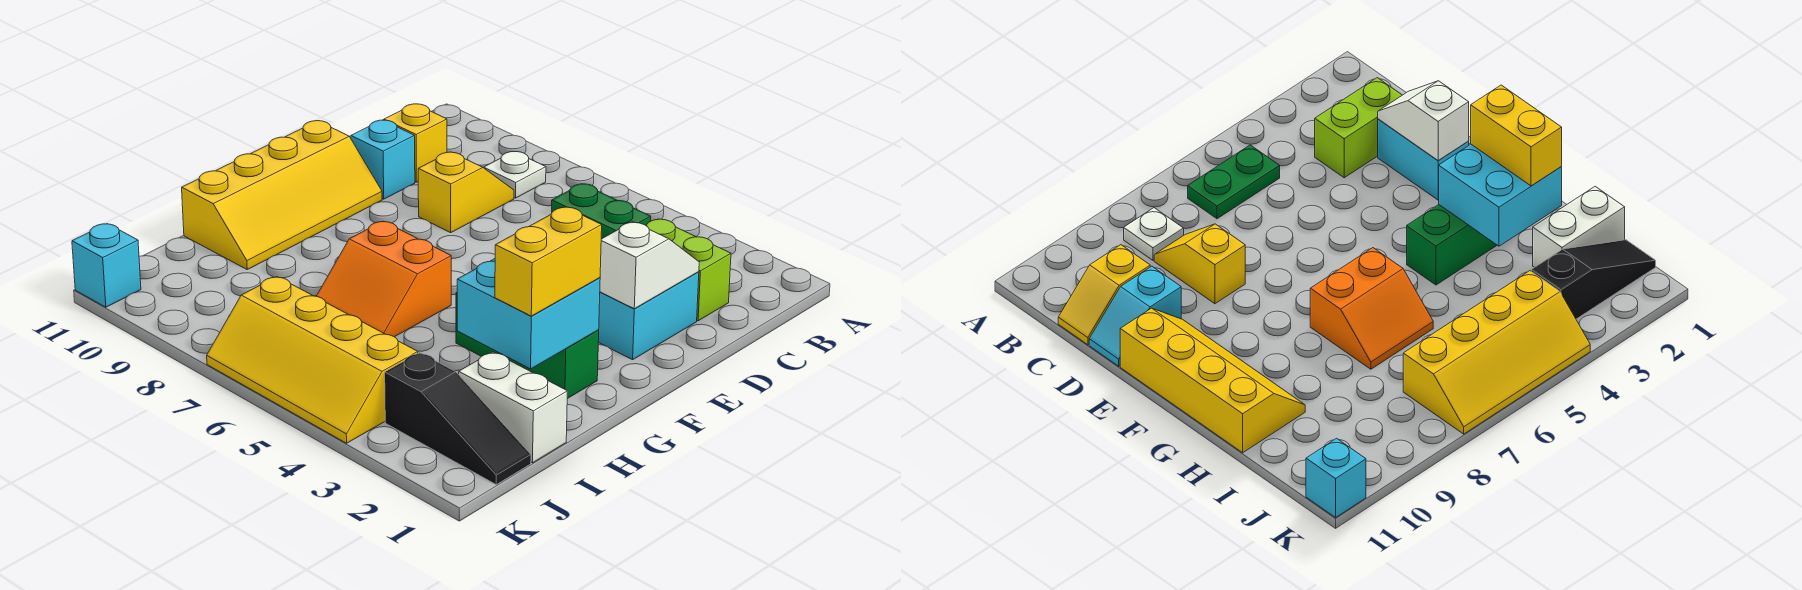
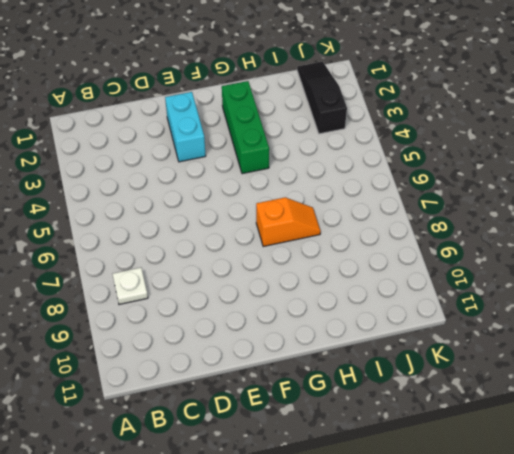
cyan 1x2 brick [165,92,206,162] -> cyan 1x2 brick turned to [598,272,699,360]
orange 1x2 slope [256,198,321,247] -> orange 2x2 slope [317,222,451,337]
none -> green 1x2 plate [552,184,651,239]
none -> lime 1x2 brick [646,219,731,321]
none -> yellow 1x2 slope [418,152,514,233]

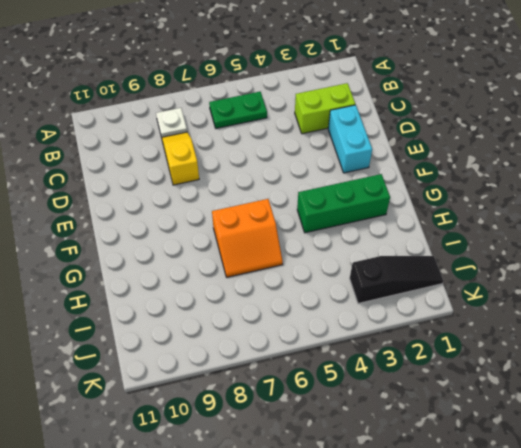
none -> yellow 1x2 slope [384,104,447,182]
none -> cyan 1x2 slope [350,120,415,199]
none -> yellow 2x4 slope [182,121,382,269]

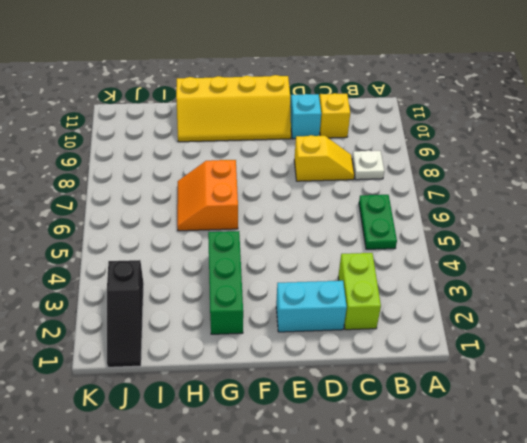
none -> white 1x2 brick [459,352,567,463]
none -> yellow 2x4 slope [207,277,418,443]
none -> cyan 1x1 brick [72,224,141,307]

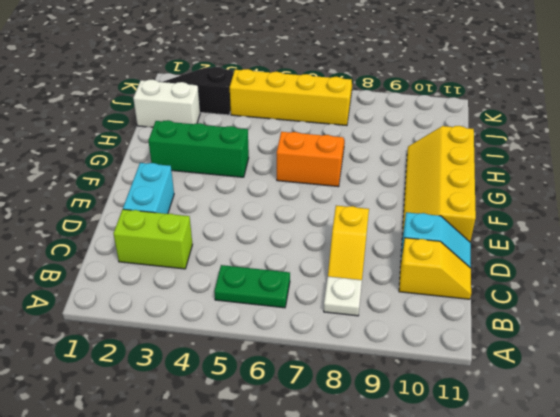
none -> cyan 1x1 brick [72,224,141,307]
none -> white 1x2 slope [600,222,699,309]
none -> cyan 2x2 brick [457,259,600,369]

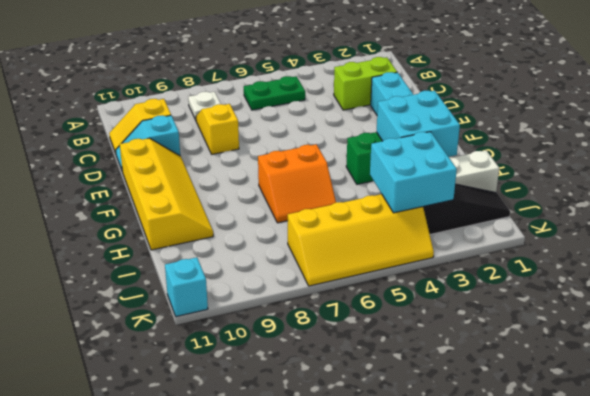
cyan 2x2 brick [370,132,457,213] -> none
none -> white 1x2 slope [600,222,699,309]
none -> yellow 1x2 brick [495,207,602,316]

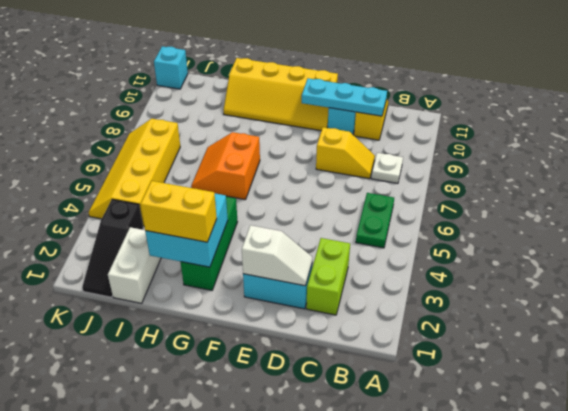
cyan 1x3 plate [302,78,387,116] -> none

